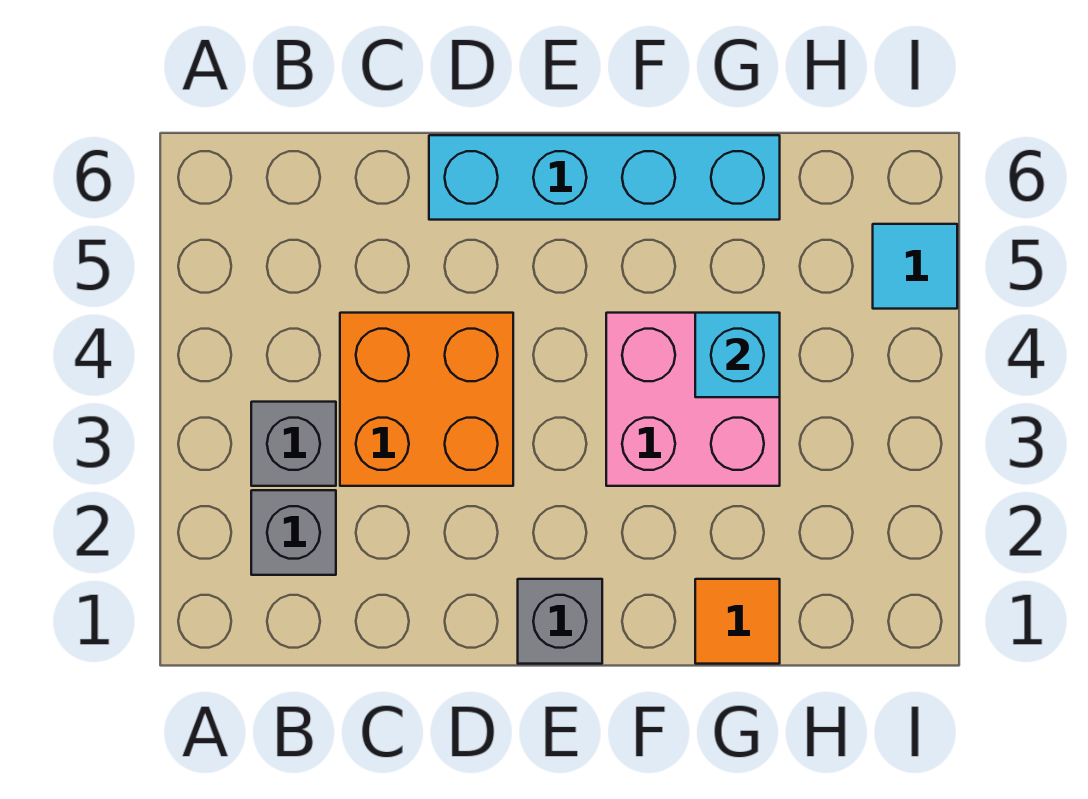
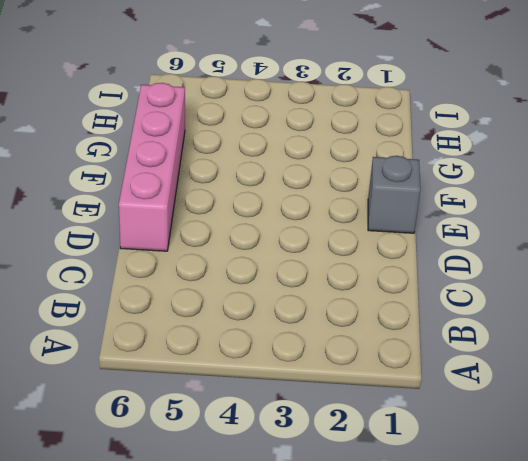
pink 1x4 brick [119,83,185,251] -> cyan 1x4 brick [429,135,780,220]
none -> grey 1x1 brick [251,490,336,575]
none -> grey 1x1 brick [251,402,336,486]

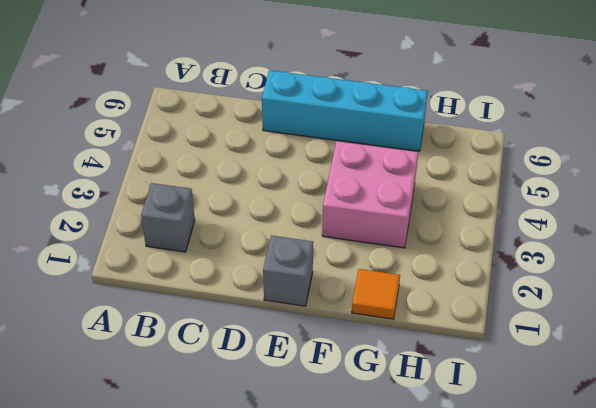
none -> grey 1x1 brick [251,402,336,486]
none -> orange 2x2 brick [340,313,513,486]

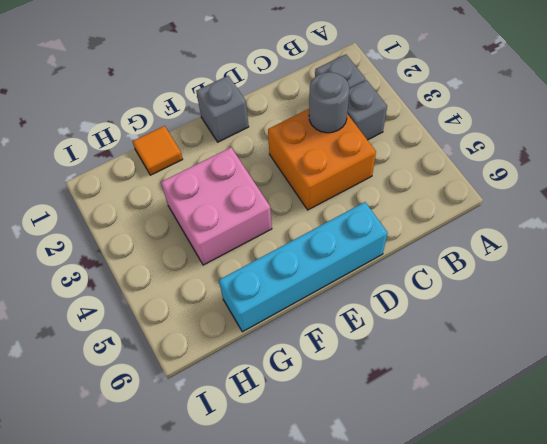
grey 1x1 round brick [309,72,349,133] -> none
none -> cyan 1x1 tile [873,224,957,309]
none -> cyan 1x1 brick [695,313,780,397]

